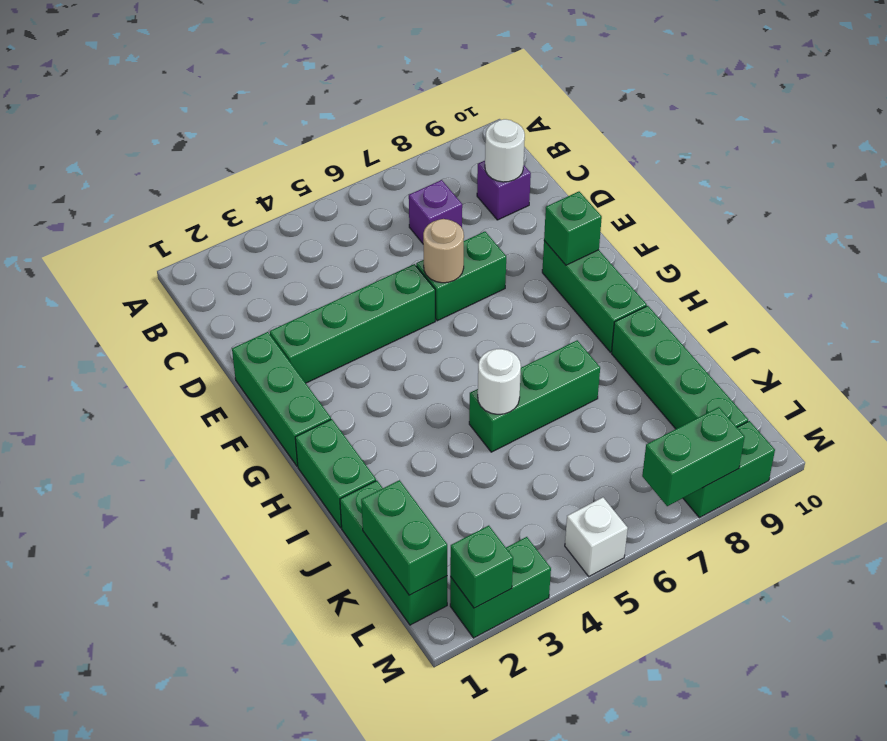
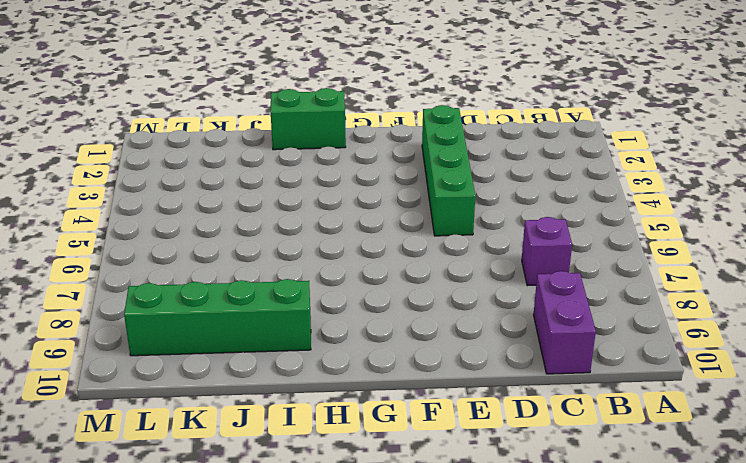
purple 1x2 brick [533,271,596,374] -> purple 1x1 brick [477,161,531,220]
none -> green 1x3 brick [232,332,331,466]
none -> green 1x2 brick [416,232,506,321]
none -> green 1x3 brick [542,241,647,352]

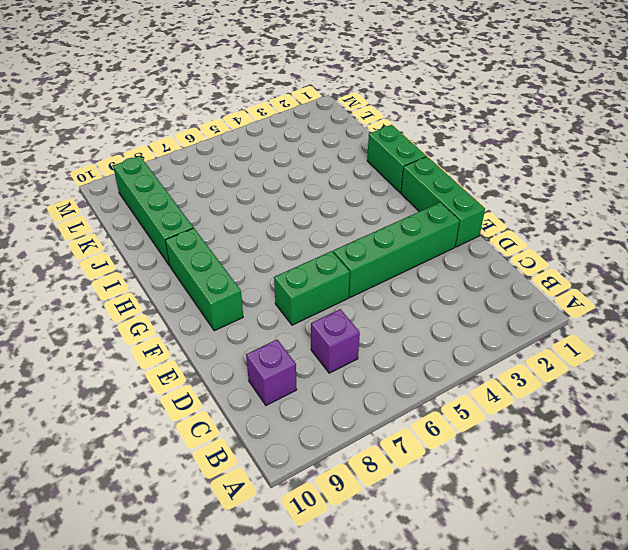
none -> green 1x3 brick [469,340,600,452]
none -> green 1x3 brick [340,481,447,625]
none -> green 1x2 brick [450,537,551,638]

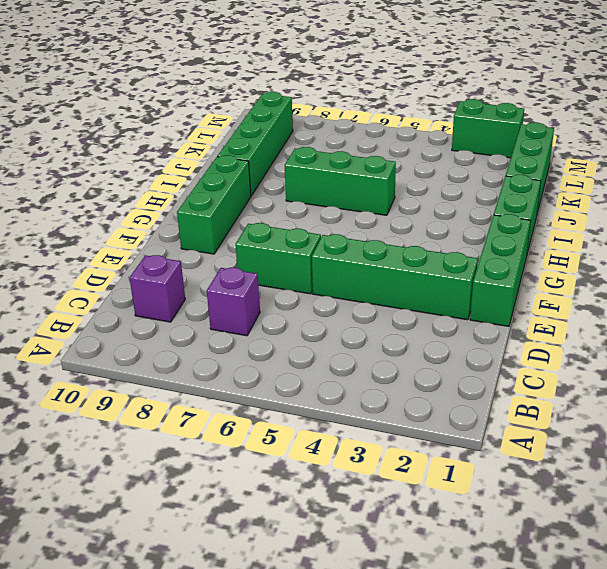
none -> white 1x1 brick [565,497,628,576]
none -> green 1x2 brick [683,421,775,518]
none -> white 1x1 round brick [485,119,525,182]

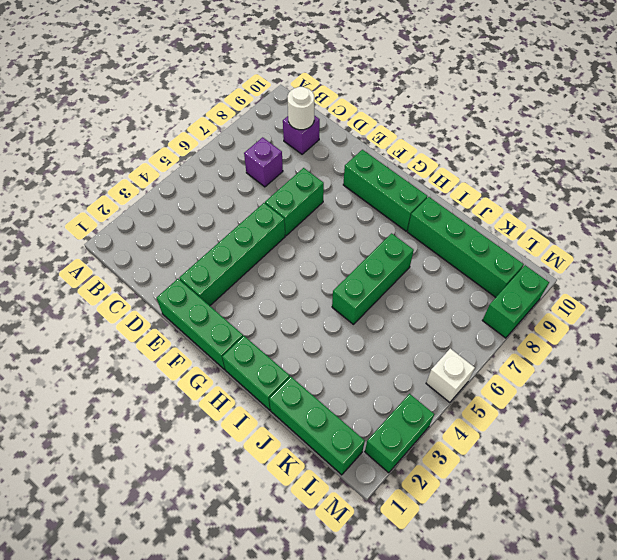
none -> tan 1x1 round brick [423,219,464,283]
none -> green 1x1 brick [544,192,602,265]
none -> white 1x1 round brick [478,349,521,414]

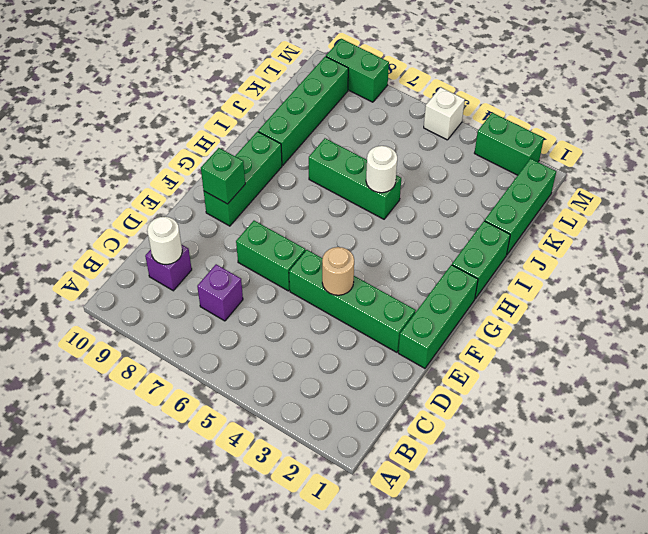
tan 1x1 round brick [322,247,354,295] -> tan 1x1 round brick moved to [423,219,464,283]
none -> green 1x2 brick [361,480,447,595]
none -> green 1x1 brick [450,526,513,608]
none -> green 1x2 brick [642,407,745,506]

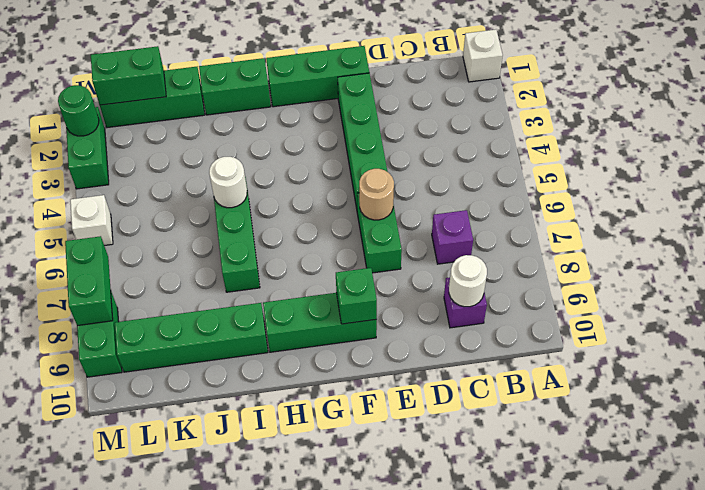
white 1x1 brick [463,30,503,82] -> none
green 1x1 round brick [58,85,99,136] -> green 1x1 brick [450,526,513,608]

